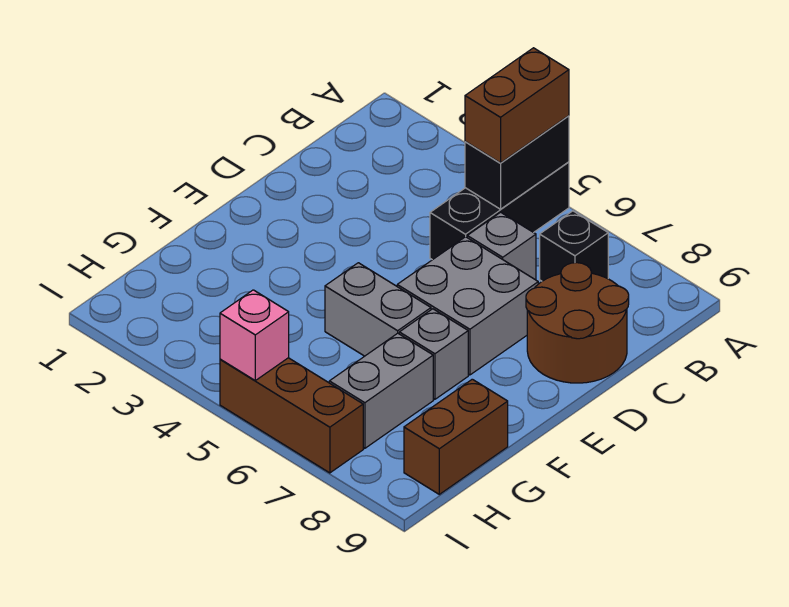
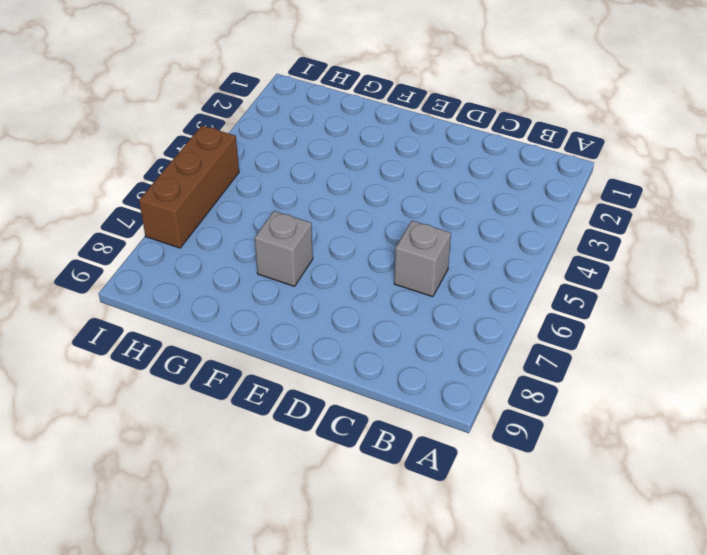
none -> black 1x3 brick [430,162,569,260]
none -> black 1x1 brick [540,211,608,281]
none -> brown 2x2 round brick [526,263,629,383]

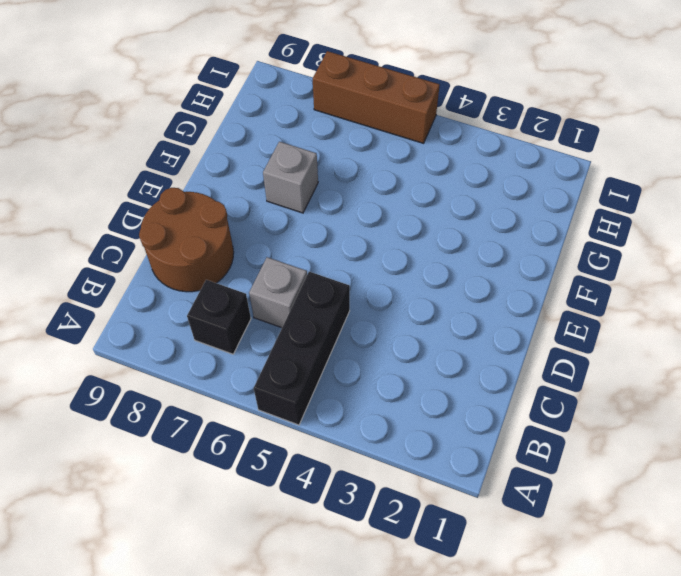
none -> grey 2x2 brick [397,237,538,375]
none -> grey 1x2 brick [325,263,431,356]
none -> grey 1x2 brick [329,333,433,448]

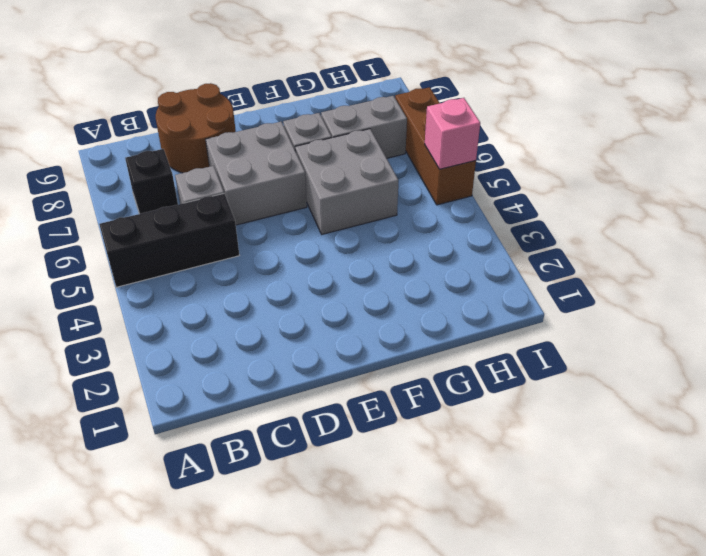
grey 2x2 brick [295,129,398,234] -> grey 1x2 brick [325,263,431,356]
none -> brown 1x2 brick [404,379,508,494]
none -> black 1x2 brick [465,116,569,209]
none -> brown 1x2 brick [465,48,569,163]

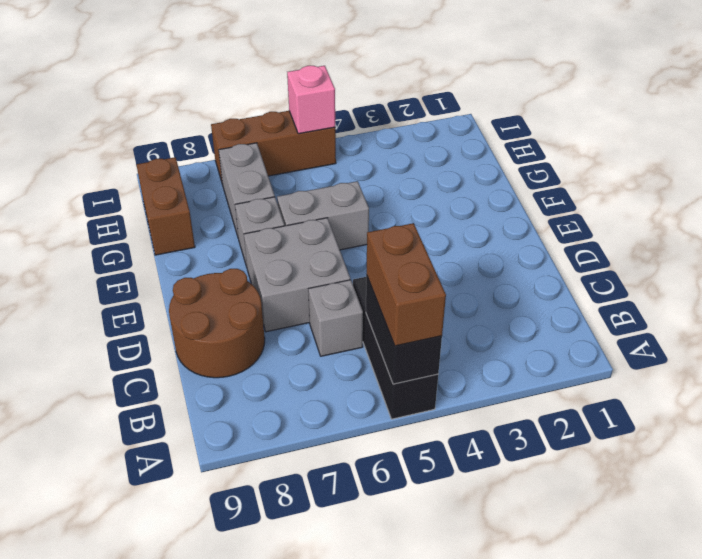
none -> black 1x1 brick [540,211,608,281]

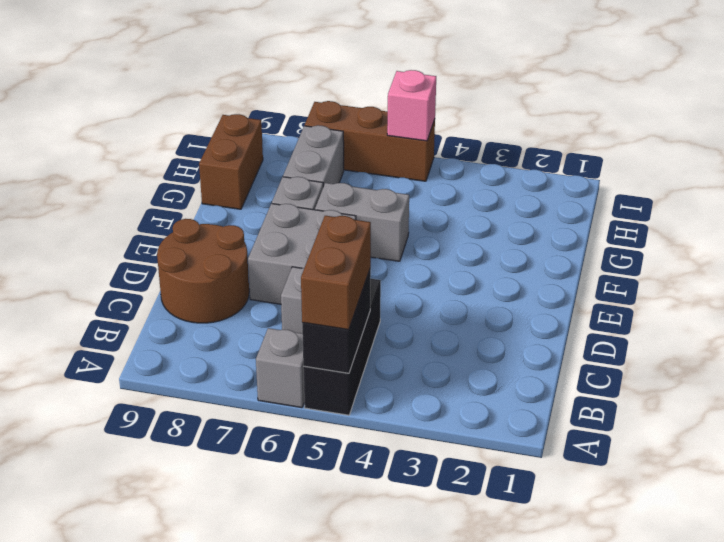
grey 1x1 brick [256,328,304,408] -> none
none -> black 1x1 brick [540,211,608,281]

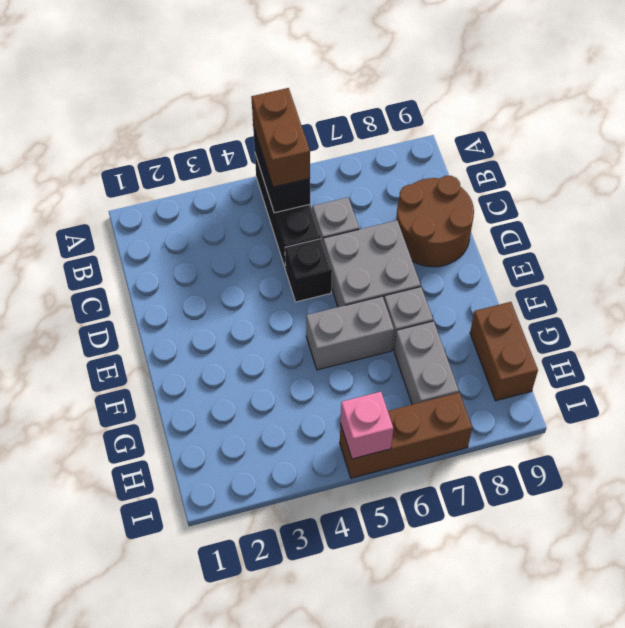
black 1x1 brick [285,239,332,302] -> black 1x1 brick moved to [540,211,608,281]

